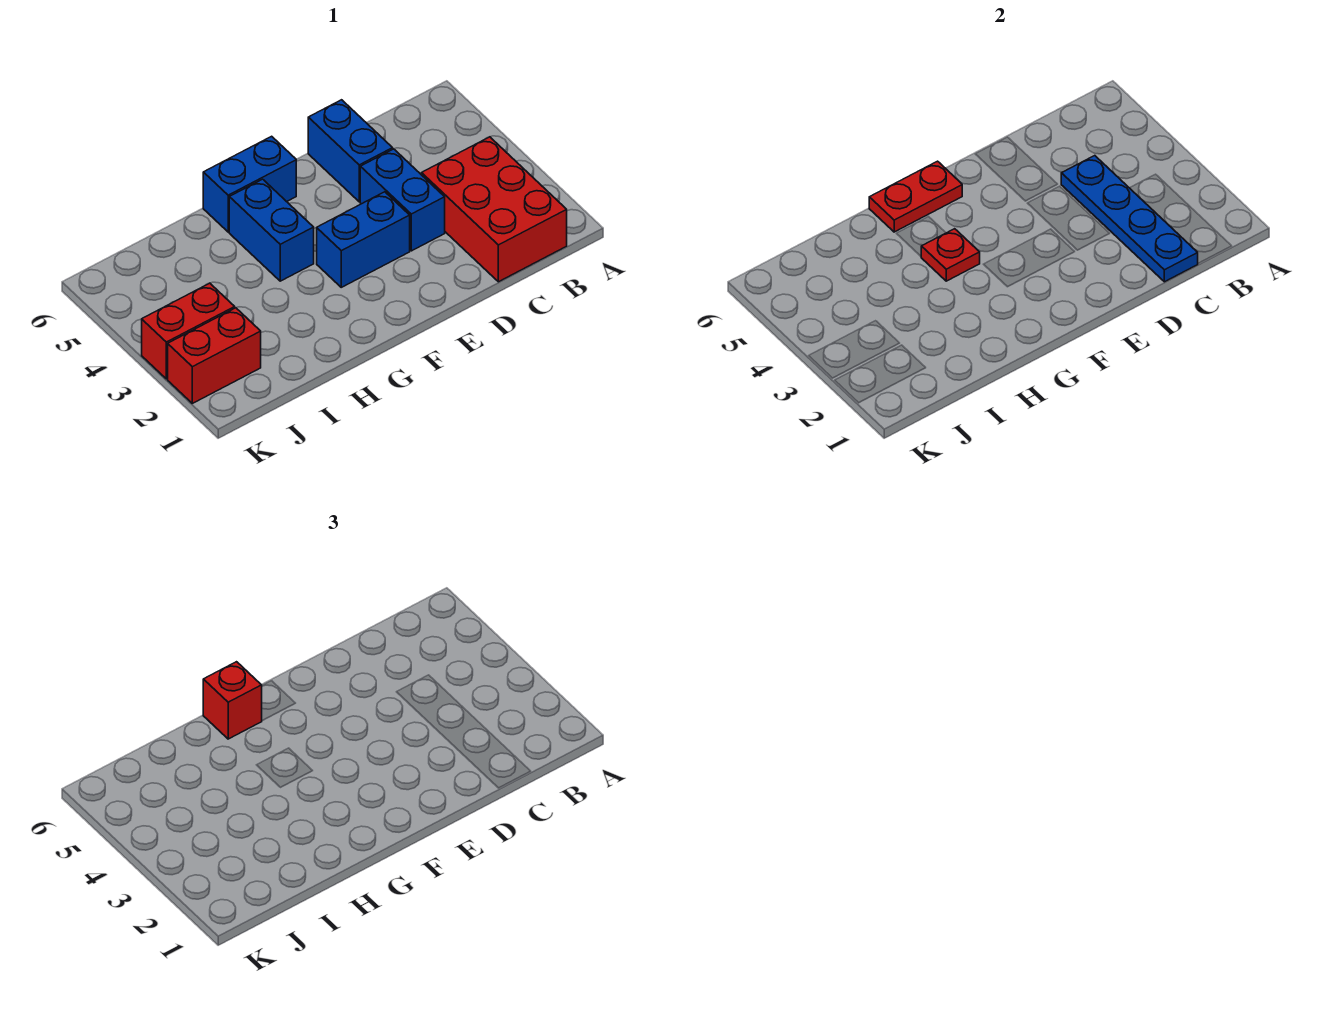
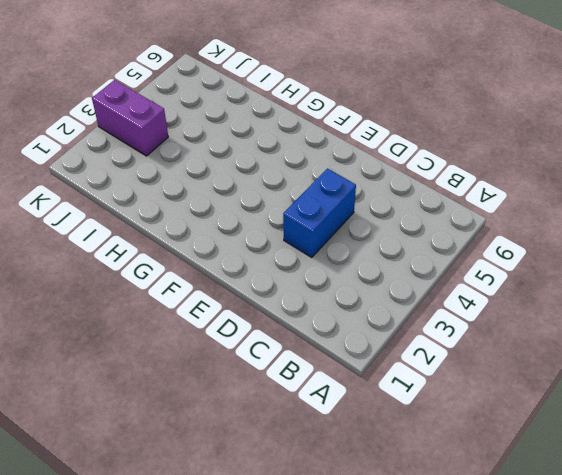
purple 1x2 brick [92,80,168,156] -> red 1x2 brick [142,283,235,379]
none -> red 2x3 brick [422,137,567,282]
none -> blue 1x2 brick [308,100,393,202]
none -> blue 1x2 brick [317,192,410,287]

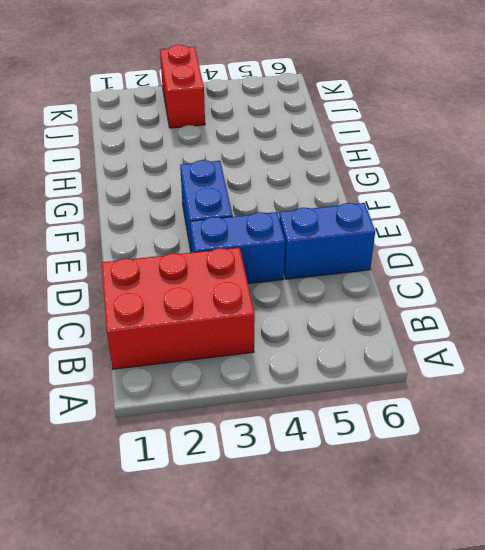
none -> blue 1x2 brick [203,136,296,232]
none -> blue 1x2 brick [229,179,314,281]
none -> red 1x2 brick [168,308,261,403]

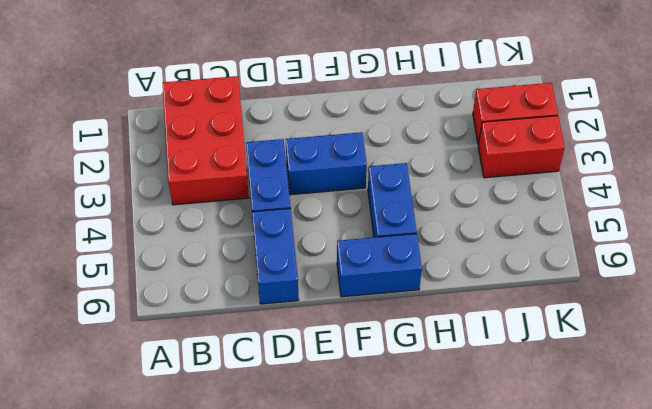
none -> blue 1x4 plate [1061,156,1198,282]
none -> red 1x2 plate [869,161,962,232]
none -> red 1x1 plate [921,229,980,281]

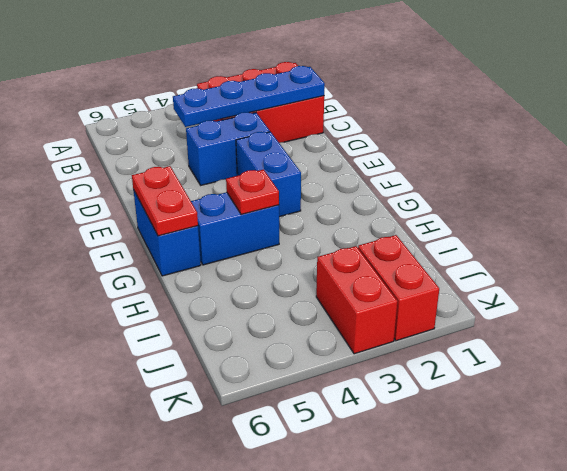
none -> blue 1x2 brick [308,100,393,202]
none -> red 1x1 brick [203,662,262,739]

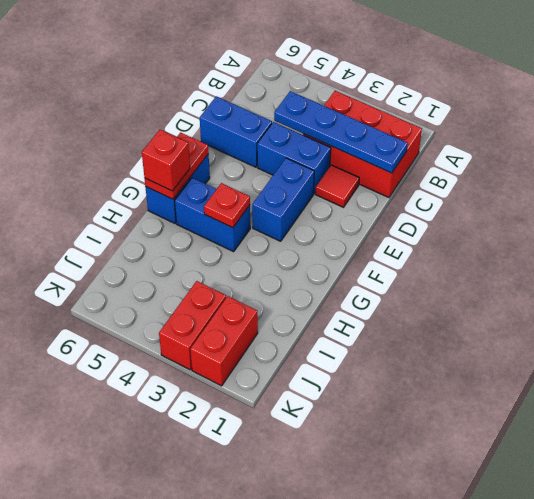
red 1x1 tile [315,165,359,207] -> none

